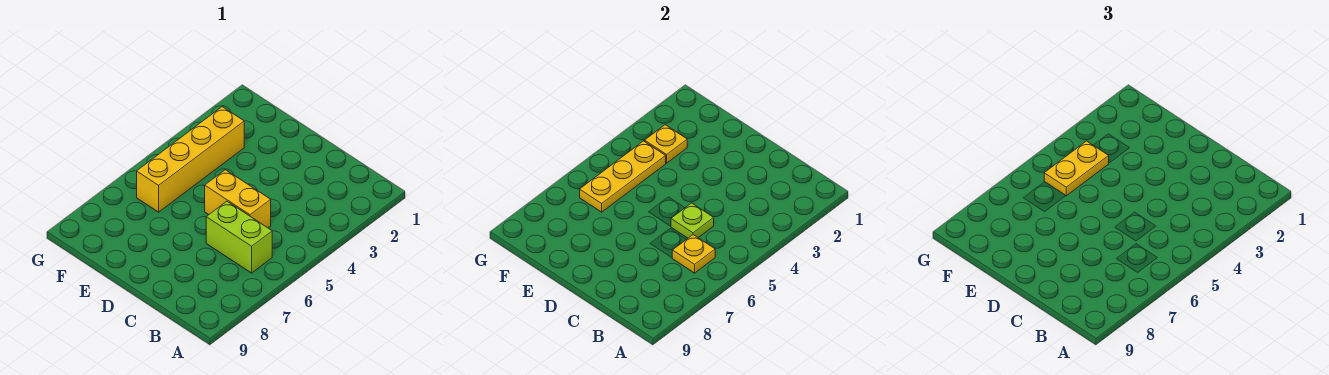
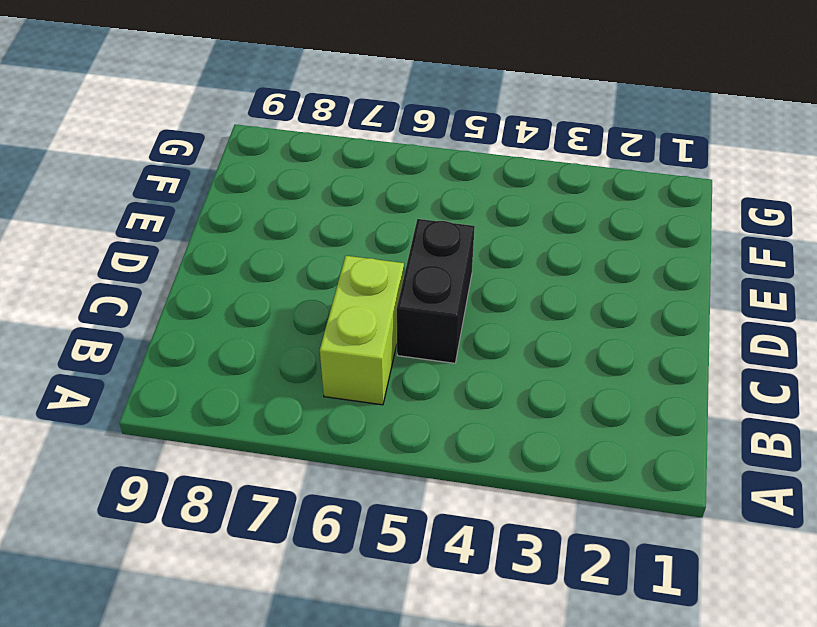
black 1x2 brick [397,219,475,363] -> yellow 1x2 brick [205,170,271,228]
none -> yellow 1x4 brick [137,107,244,212]
none -> yellow 1x1 plate [672,235,715,273]

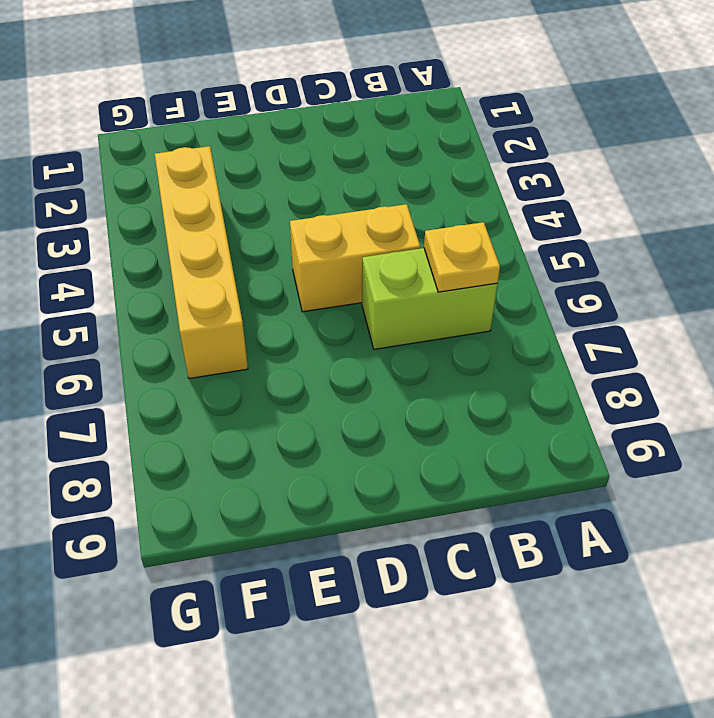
none -> lime 1x1 plate [671,203,714,238]
none -> yellow 1x1 plate [645,125,687,163]

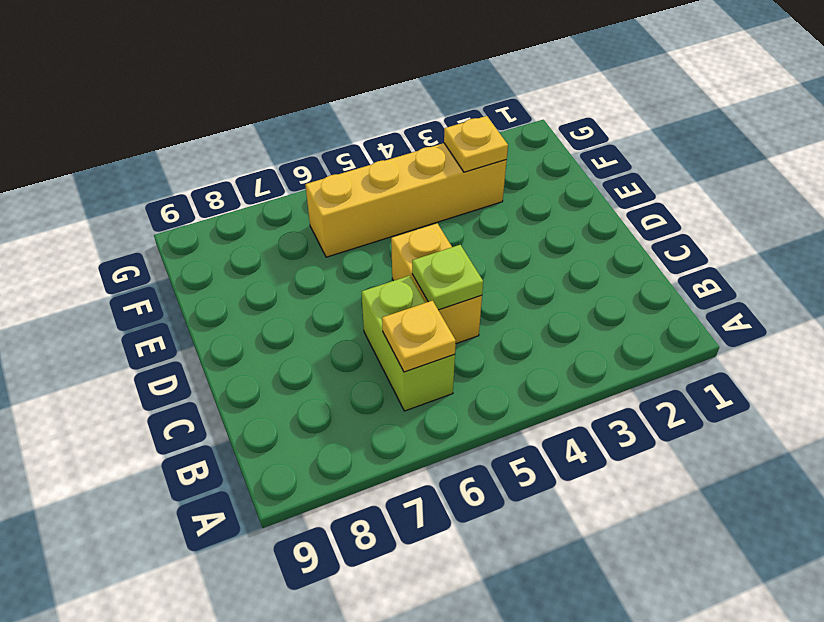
none -> yellow 1x3 plate [580,141,666,212]
none -> yellow 1x2 plate [1044,141,1109,196]

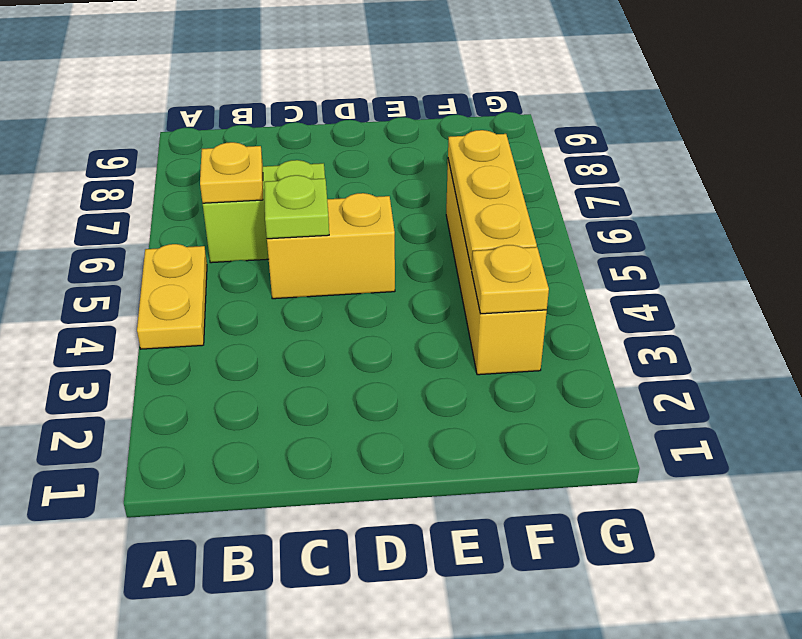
yellow 1x2 plate [137,244,207,349] -> yellow 1x2 plate moved to [1044,141,1109,196]

